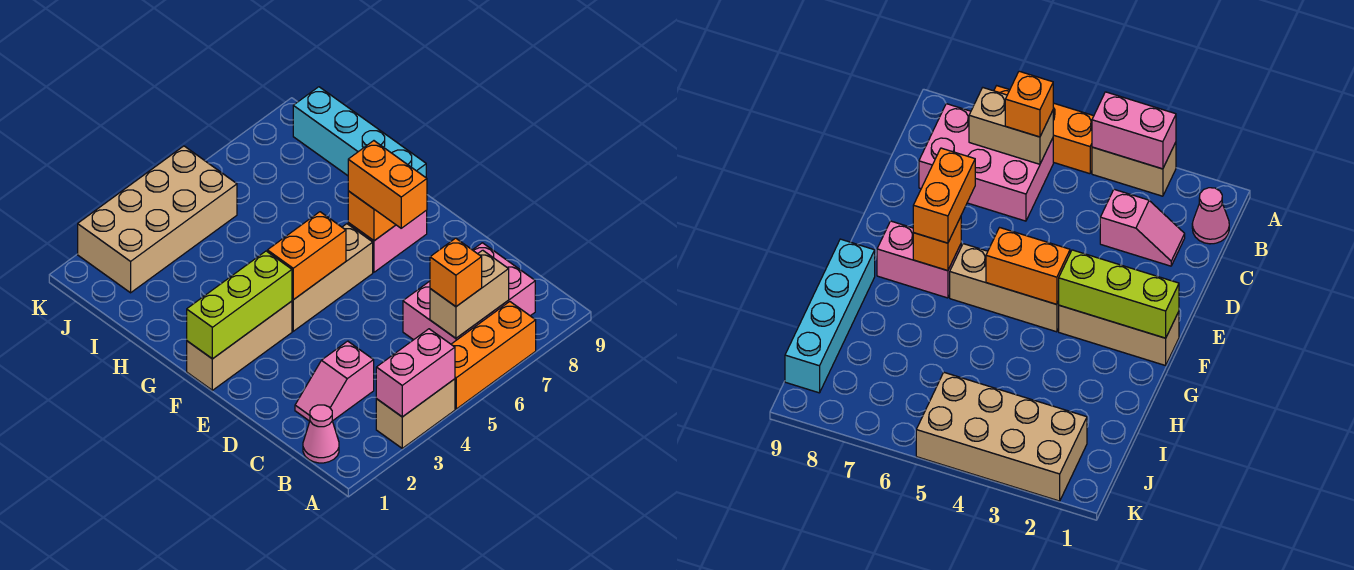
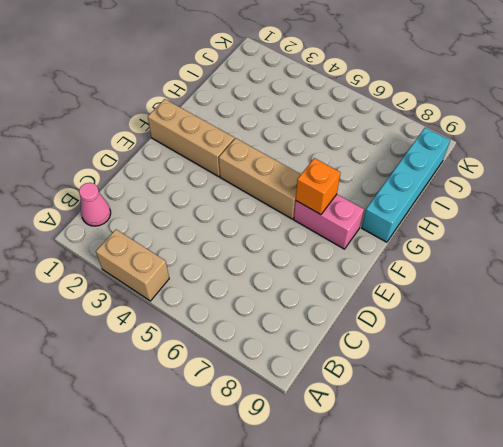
none -> orange 1x3 brick [451,302,536,409]
none -> pink 2x3 brick [403,243,535,344]
none -> pink 1x2 slope [295,341,374,421]

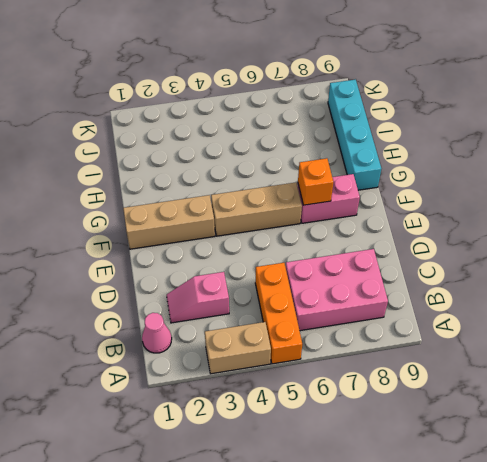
orange 1x3 brick [255,263,302,364] -> orange 1x3 brick turned to [451,302,536,409]
none -> tan 2x4 brick [78,146,237,293]
none -> pink 1x2 brick [376,329,455,417]
none -> tan 1x2 brick [430,250,509,338]

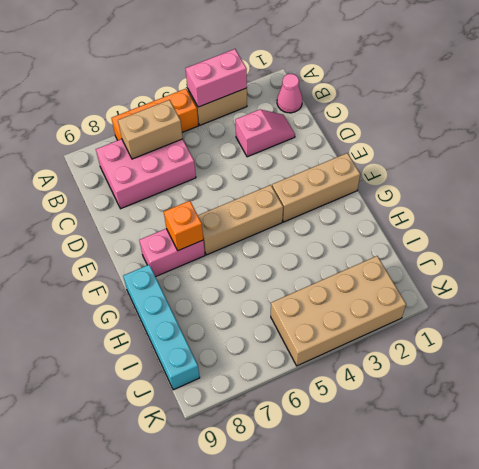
none -> lime 1x3 brick [187,251,292,359]
none -> orange 1x2 brick [267,212,346,300]
none -> orange 1x1 brick [430,238,482,307]

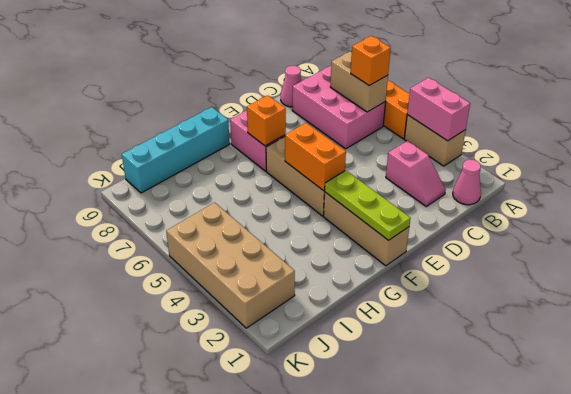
pink 1x1 cone [281,66,302,107] -> none
lime 1x3 plate [324,170,411,240] -> lime 1x3 brick [187,251,292,359]
none -> orange 1x2 brick [348,141,427,228]

